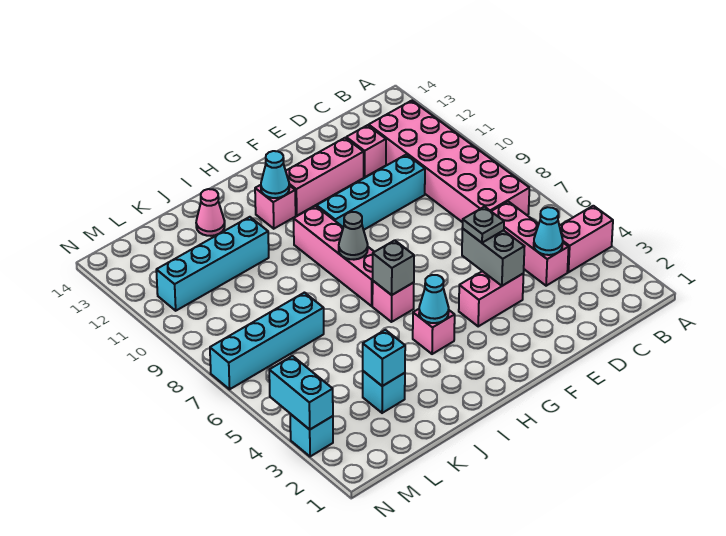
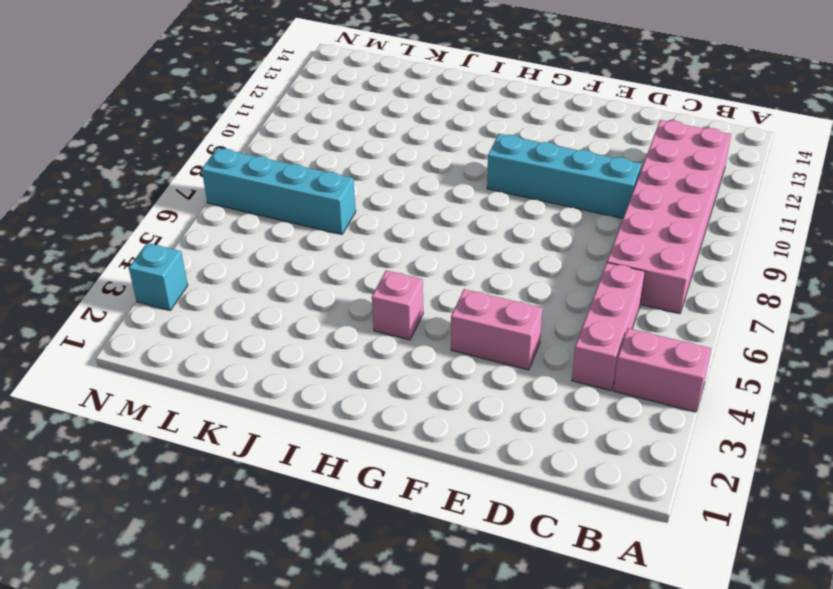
none -> pink 1x1 brick [346,125,386,177]
none -> pink 1x3 brick [286,138,364,216]
none -> pink 1x1 brick [372,281,414,322]

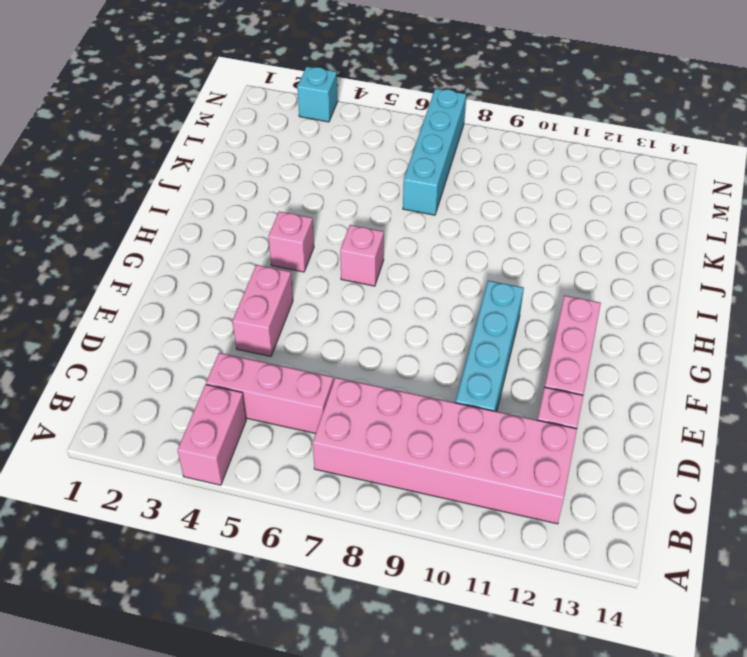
none -> pink 1x4 brick [294,206,374,306]
none -> pink 1x1 brick [255,185,296,229]
none -> cyan 1x4 brick [156,217,269,311]

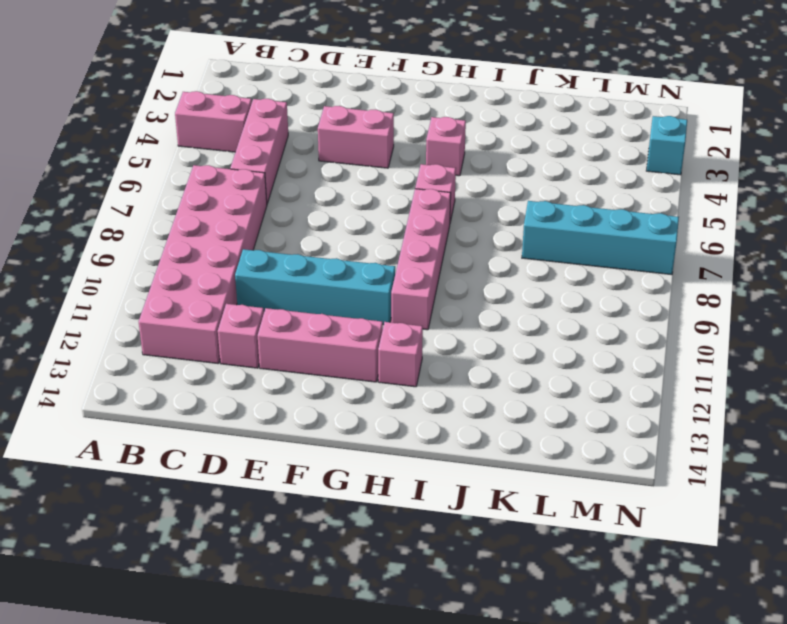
none -> cyan 1x4 brick [156,217,269,311]
none -> pink 1x1 cone [196,189,225,236]
none -> cyan 1x1 brick [363,371,405,413]

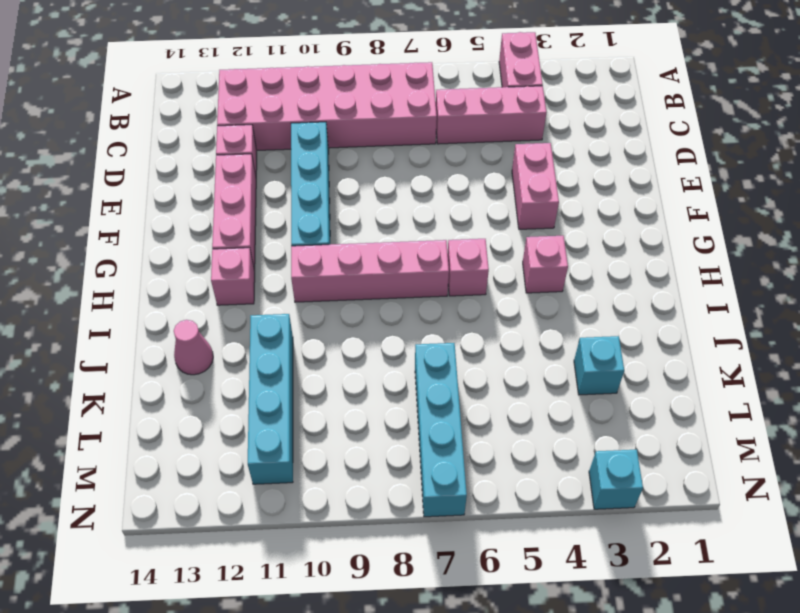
none -> cyan 1x1 cone [534,207,563,255]
none -> grey 1x2 brick [462,229,525,286]
none -> cyan 1x1 cone [419,275,449,323]

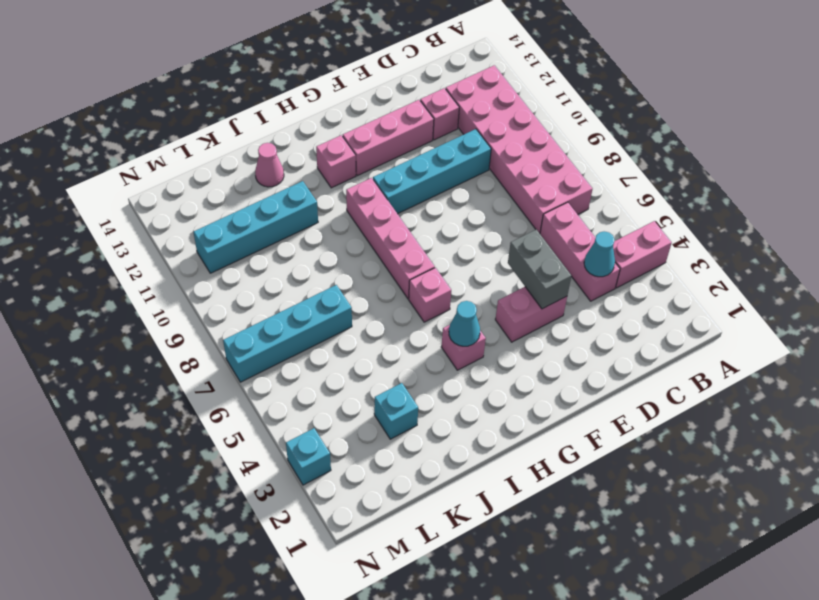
none -> grey 1x1 brick [373,240,414,295]
none -> grey 1x1 cone [339,212,368,260]
none -> cyan 1x1 cone [261,151,289,198]

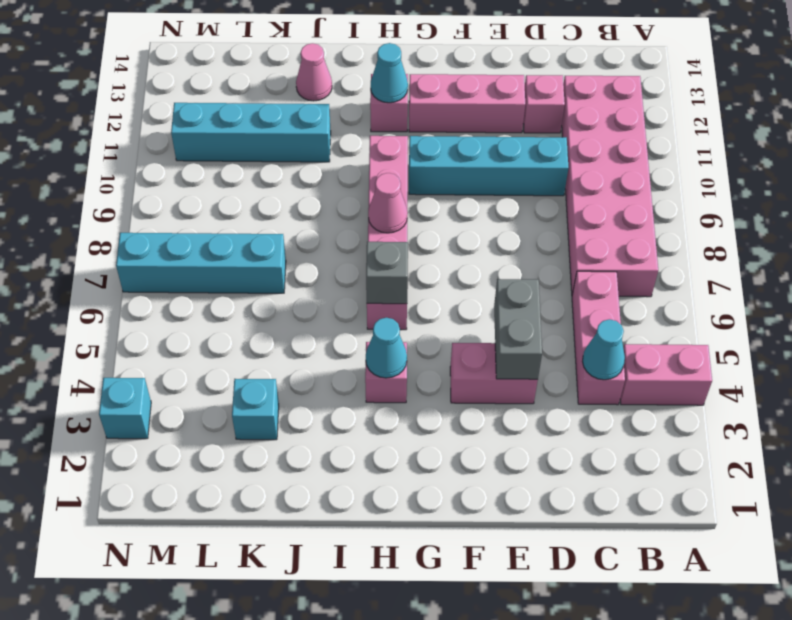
pink 1x1 cone [368,173,408,233] -> grey 1x1 cone [339,212,368,260]
none -> cyan 1x1 brick [363,330,405,386]
none -> cyan 1x2 brick [269,356,333,430]
none -> grey 1x1 plate [462,207,504,243]

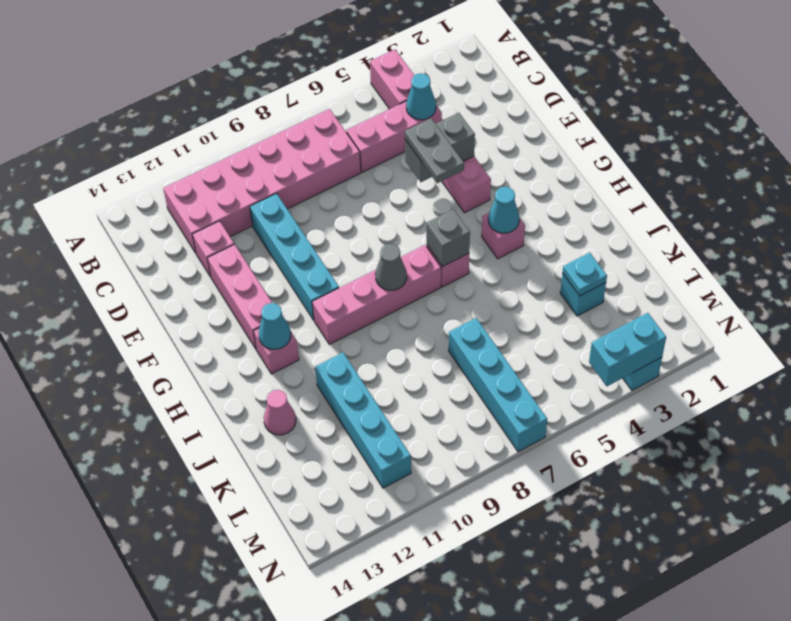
grey 1x2 plate [405,119,464,183] -> grey 1x1 plate [462,207,504,243]
cyan 1x1 plate [562,253,607,296] -> cyan 1x1 brick [363,330,405,386]

